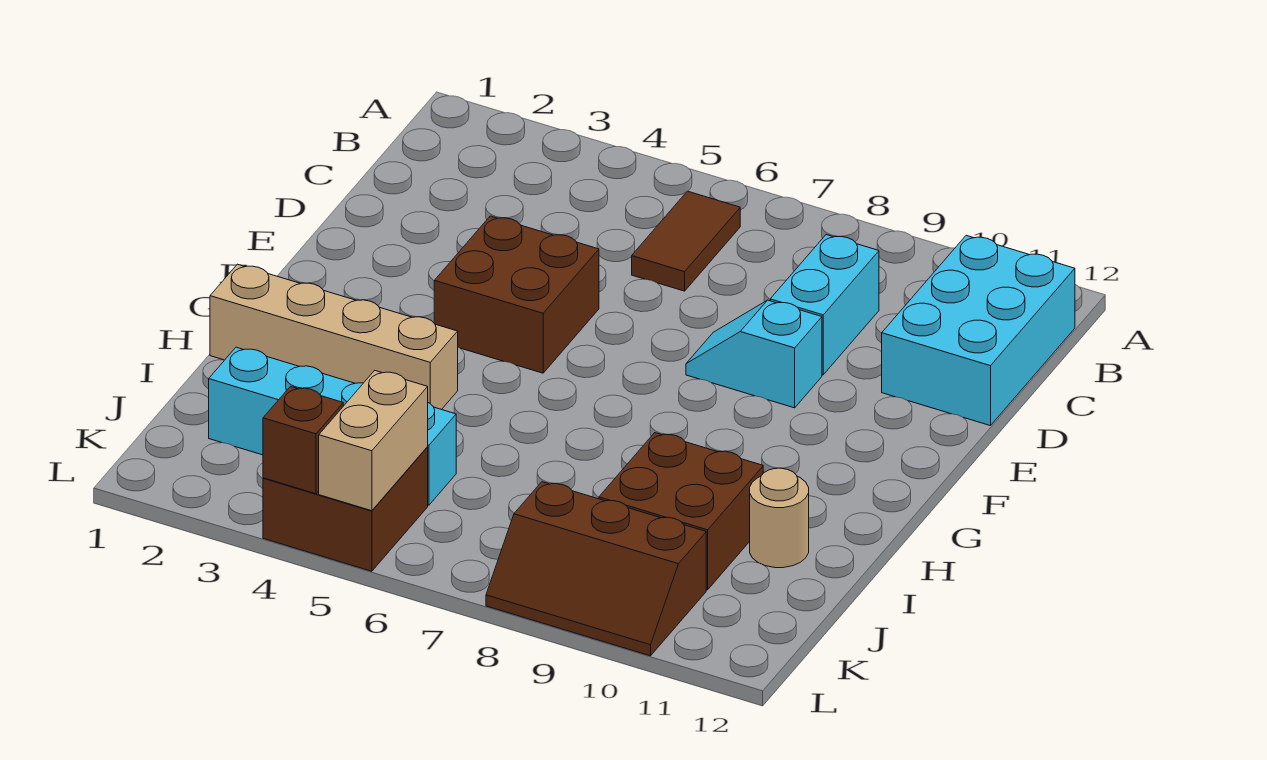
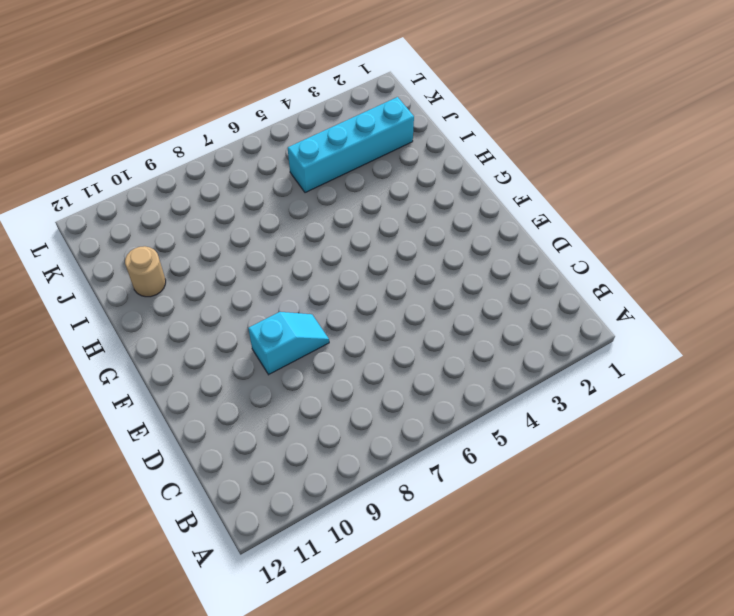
none -> brown 1x2 tile [632,191,740,291]
none -> cyan 2x3 brick [882,235,1075,426]
none -> cyan 1x2 brick [770,235,879,375]

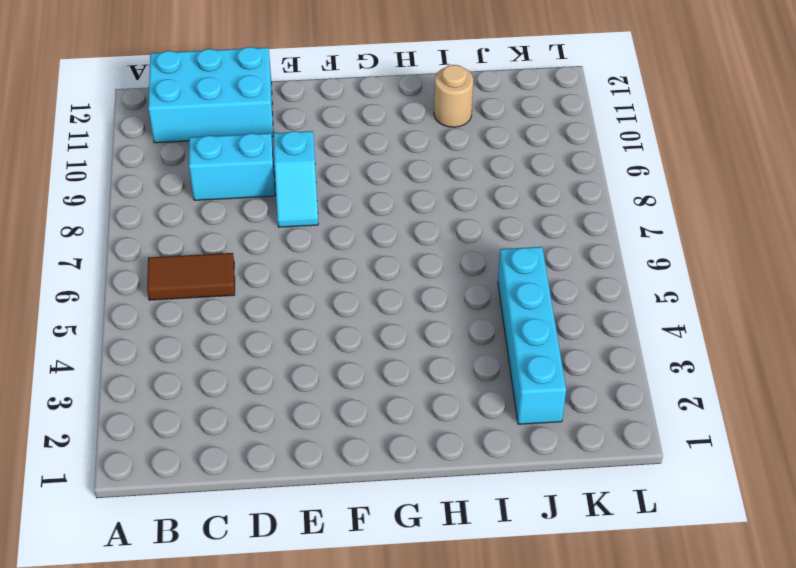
none -> brown 2x2 brick [434,216,599,373]
none -> tan 1x4 brick [210,264,458,410]
none -> brown 2x2 brick [599,433,763,590]

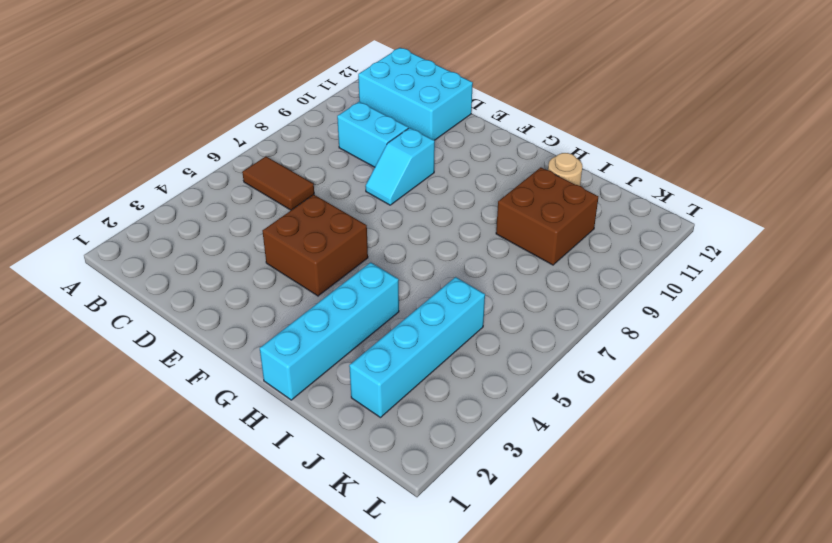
cyan 1x4 brick [260,262,399,400] -> tan 1x4 brick [210,264,458,410]
none -> brown 2x2 brick [263,447,428,571]
none -> brown 2x3 slope [486,482,706,656]
none -> tan 1x2 brick [319,370,428,511]

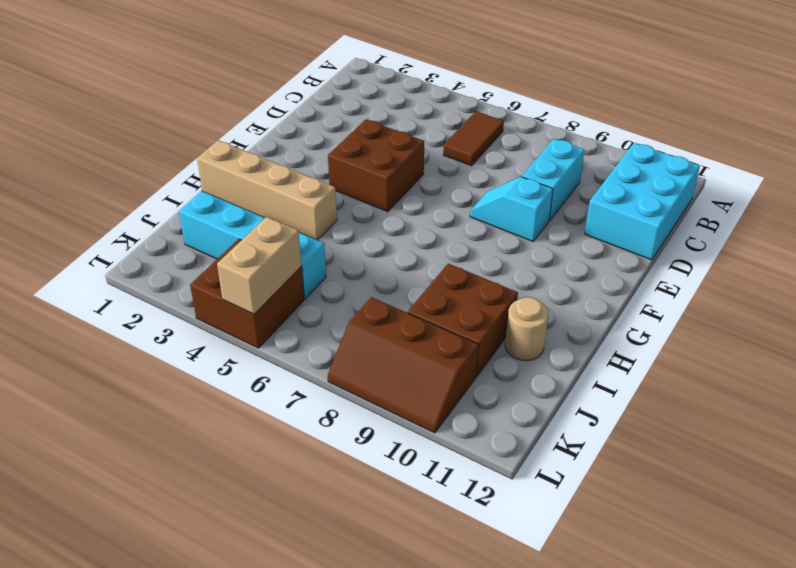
none -> brown 1x1 brick [263,387,343,494]

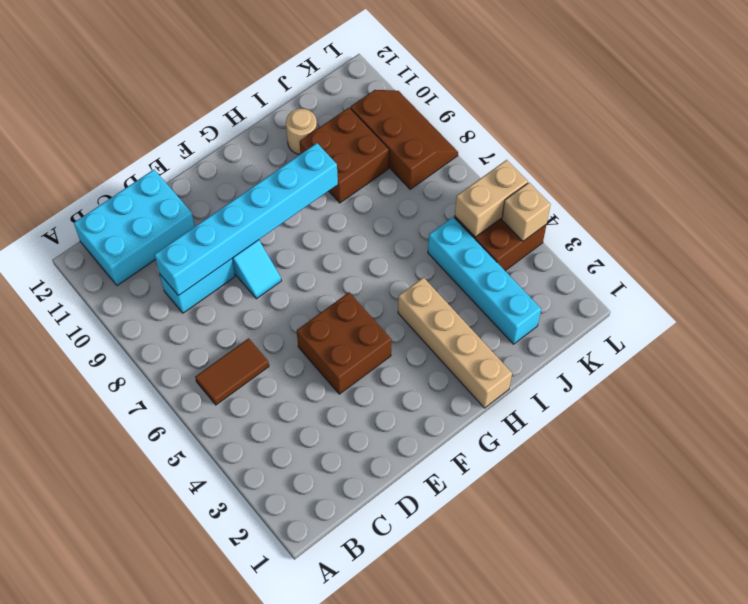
cyan 1x6 brick [154,143,338,296] -> none
tan 1x1 brick [502,183,551,241] -> brown 1x1 brick [263,387,343,494]

